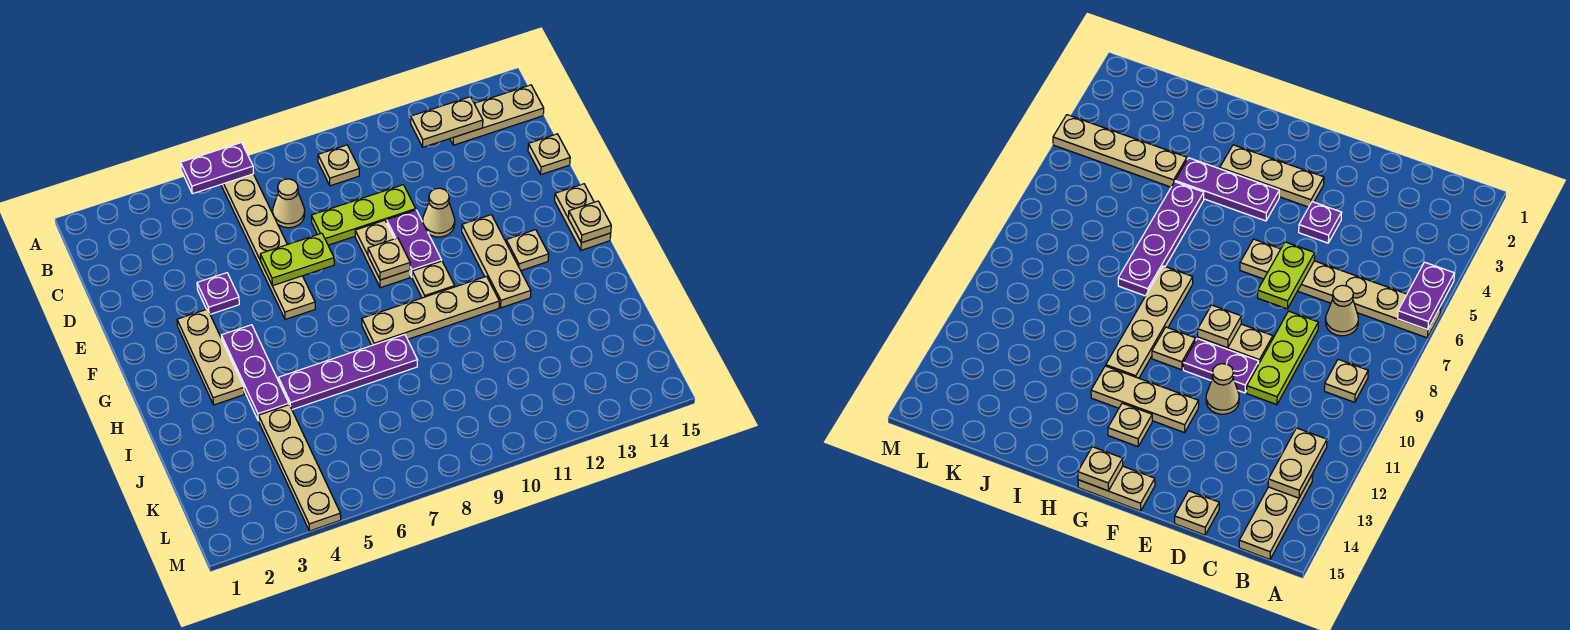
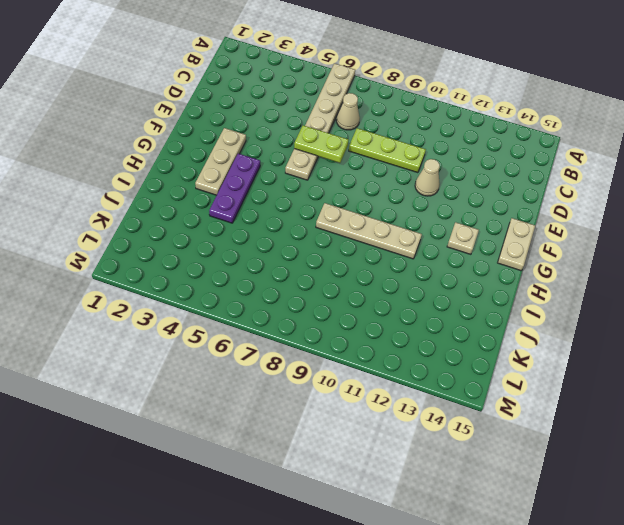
none -> tan 1x1 plate [318,145,359,186]
none -> tan 1x3 plate [450,85,544,145]
none -> tan 1x1 plate [528,134,570,174]

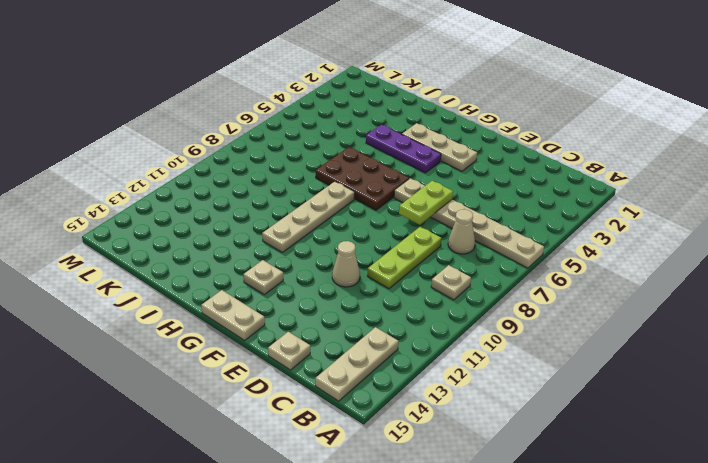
brown 2x3 plate [316,147,409,210] -> purple 1x4 plate [278,335,417,410]
none -> purple 1x1 plate [197,273,239,314]
none -> tan 1x2 plate [355,220,410,288]
none -> purple 1x2 plate [387,210,442,277]

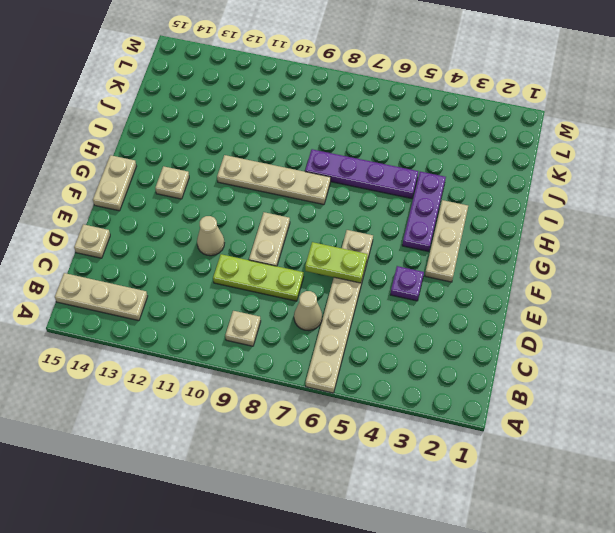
none -> purple 1x2 plate [387,210,442,277]
none -> tan 1x3 plate [462,215,531,308]
none -> tan 1x1 plate [412,261,455,298]

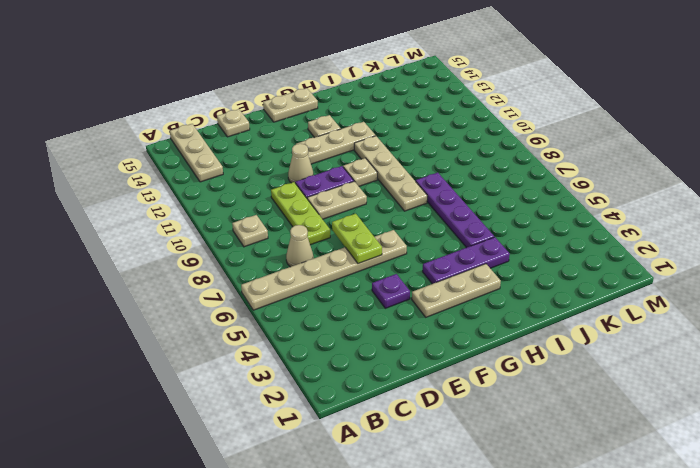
none -> tan 1x4 plate [259,405,341,531]
none -> purple 1x2 plate [181,143,253,194]
none -> tan 1x2 plate [411,97,483,147]

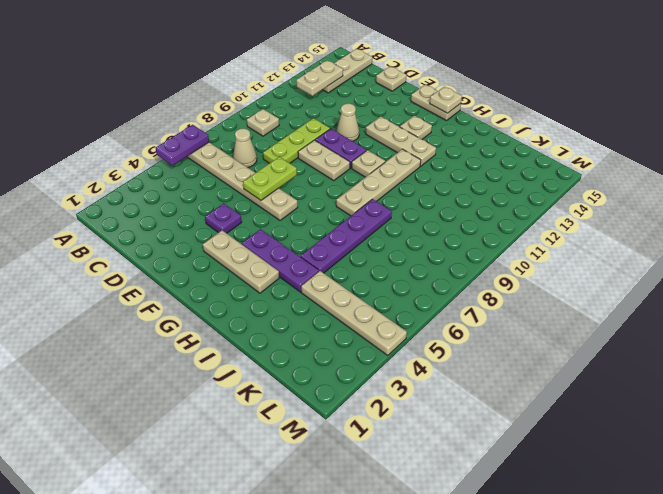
none -> tan 1x1 plate [368,238,410,280]

